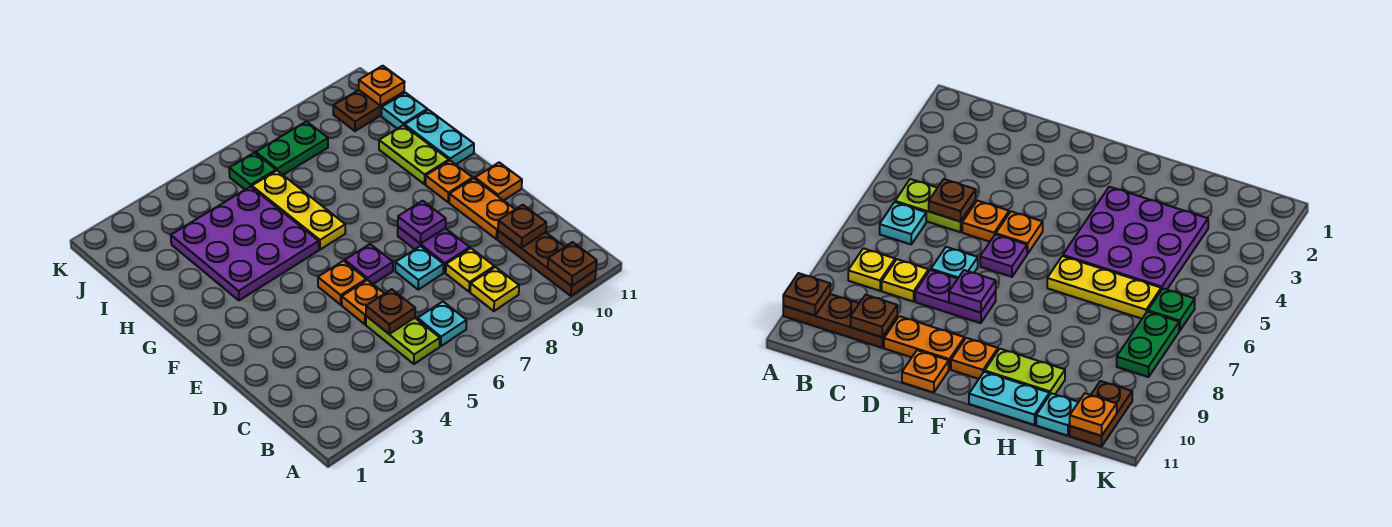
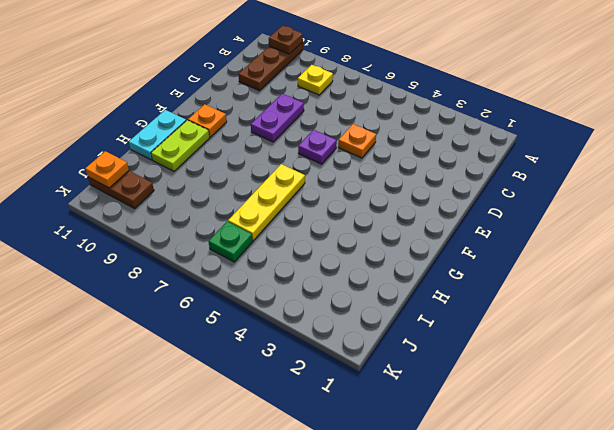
none -> lime 1x2 plate [366,316,440,364]
none -> cyan 1x1 plate [417,302,467,346]
none -> yellow 1x1 plate [446,248,494,292]

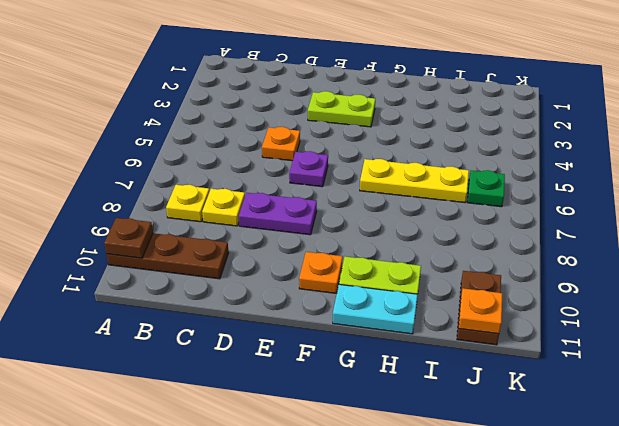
lime 1x2 plate [308,91,375,127] -> lime 1x2 plate moved to [366,316,440,364]
none -> cyan 1x1 plate [417,302,467,346]
none -> cyan 1x1 plate [395,246,444,290]
none -> orange 1x2 plate [449,178,515,239]

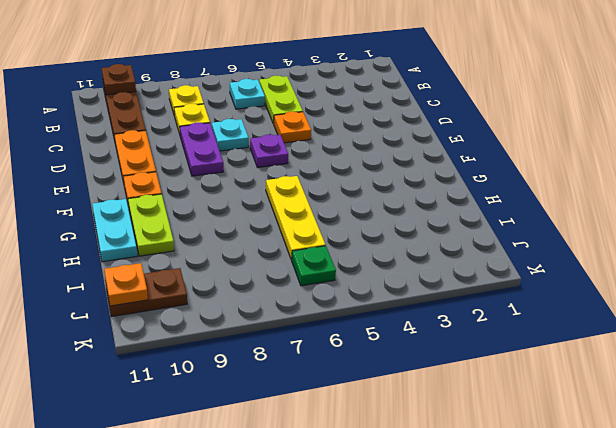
none -> orange 1x1 plate [318,261,366,305]
none -> orange 1x1 plate [475,163,522,201]
none -> purple 3x3 plate [171,186,319,300]

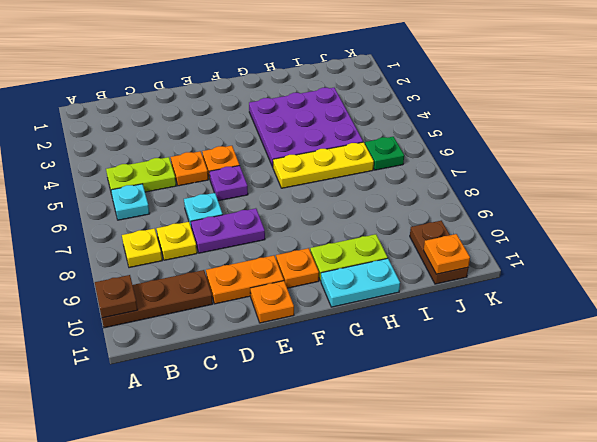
none -> cyan 1x1 plate [381,93,427,129]
none -> green 1x2 plate [256,122,328,175]
none -> brown 1x1 plate [366,289,415,334]

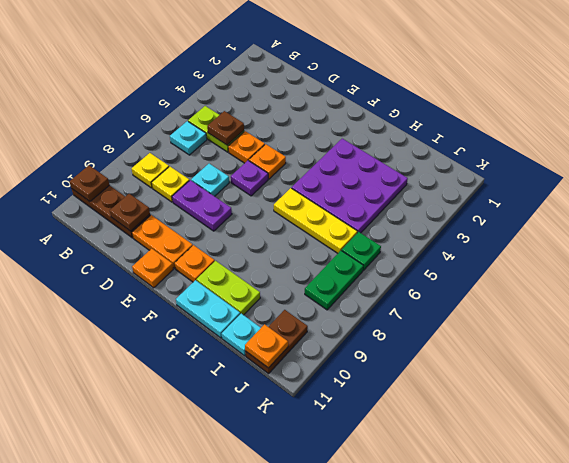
none -> purple 1x1 plate [398,201,446,244]

